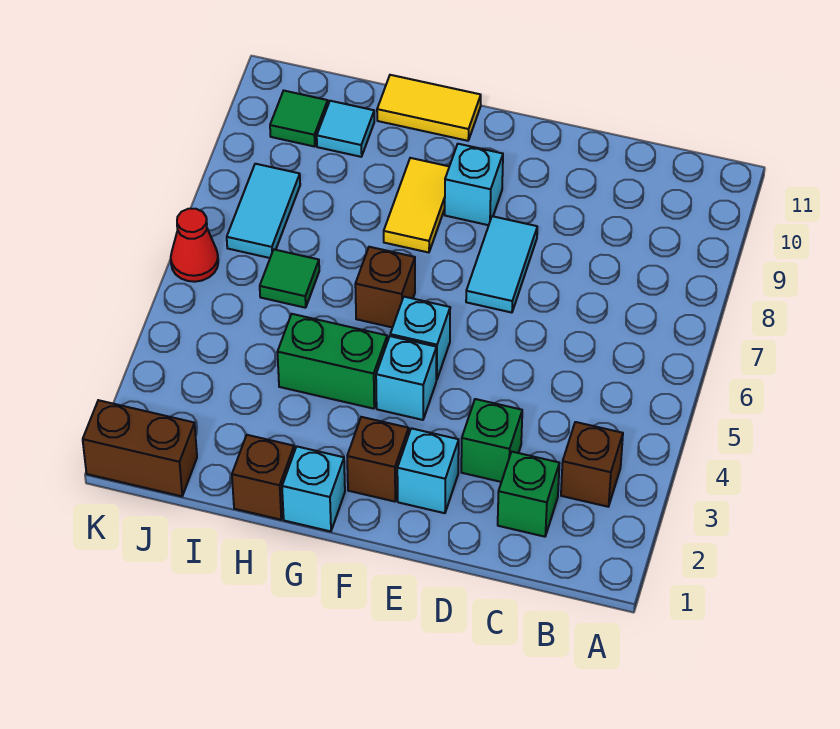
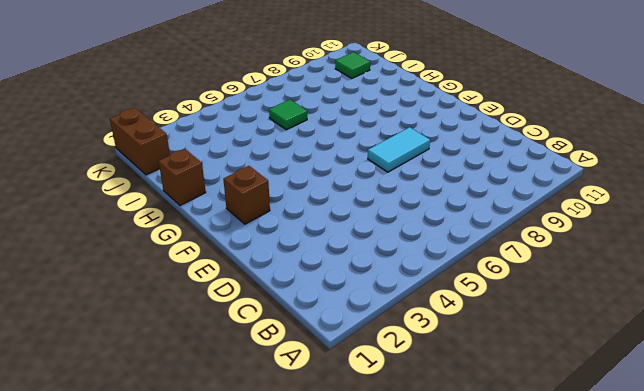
none -> brown 1x1 brick [561,422,623,507]
none -> green 1x1 brick [498,452,559,537]
none -> green 1x1 brick [461,399,522,482]

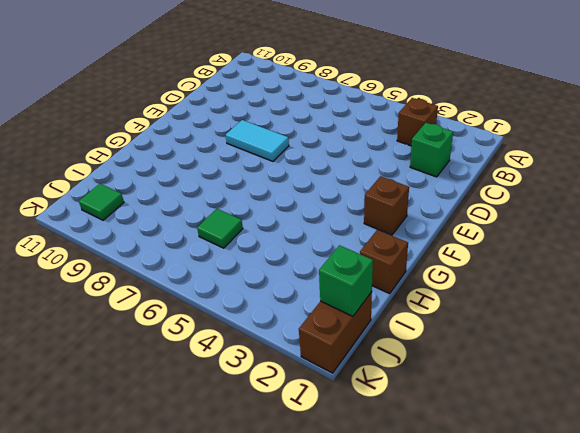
green 1x1 brick [319,245,373,316] -> green 1x1 brick moved to [461,399,522,482]
none -> cyan 1x1 brick [397,428,459,513]
none -> cyan 1x1 brick [376,336,437,420]
none -> cyan 1x1 brick [390,297,450,380]

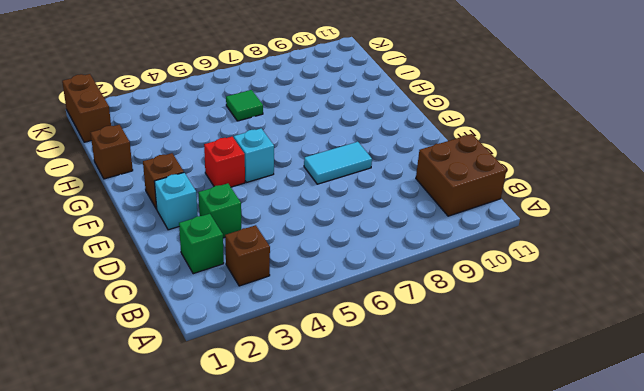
brown 2x2 brick [416,134,506,216] -> none
red 1x1 brick [204,137,245,187] -> cyan 1x1 brick [376,336,437,420]
none -> cyan 1x1 brick [445,144,503,225]
none -> cyan 1x1 brick [282,447,345,531]
none -> green 1x2 brick [277,314,387,409]

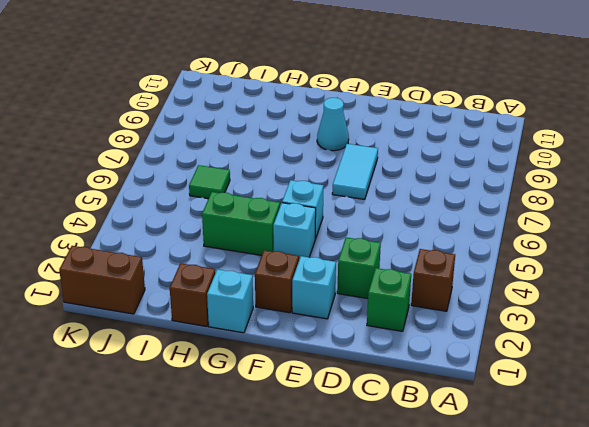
cyan 1x1 cone [317,98,349,151] -> cyan 1x1 brick [445,144,503,225]
none -> brown 1x1 brick [355,247,415,327]
none -> yellow 1x2 tile [384,158,449,253]
none -> yellow 1x2 tile [377,75,481,141]

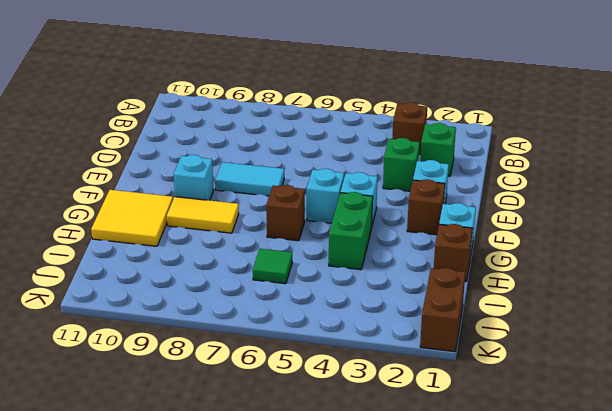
yellow 2x2 tile [91,190,173,246] -> yellow 1x2 tile [377,75,481,141]
none -> cyan 1x1 tile [317,101,374,157]
none -> cyan 1x2 tile [227,164,300,258]
none -> green 1x1 tile [270,91,328,147]

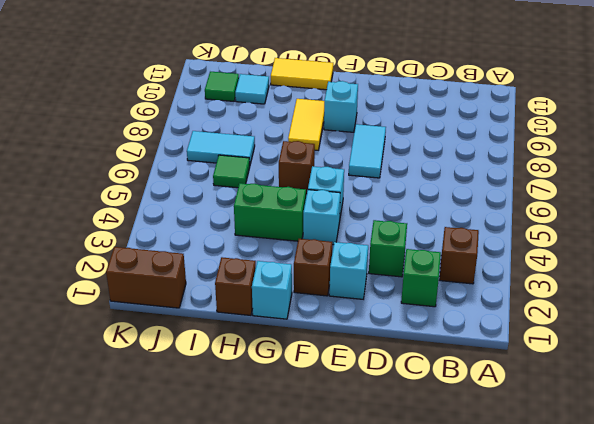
cyan 1x2 tile [187,131,255,164] -> cyan 1x2 tile turned to [227,164,300,258]
none -> red 1x1 cone [171,209,218,282]

